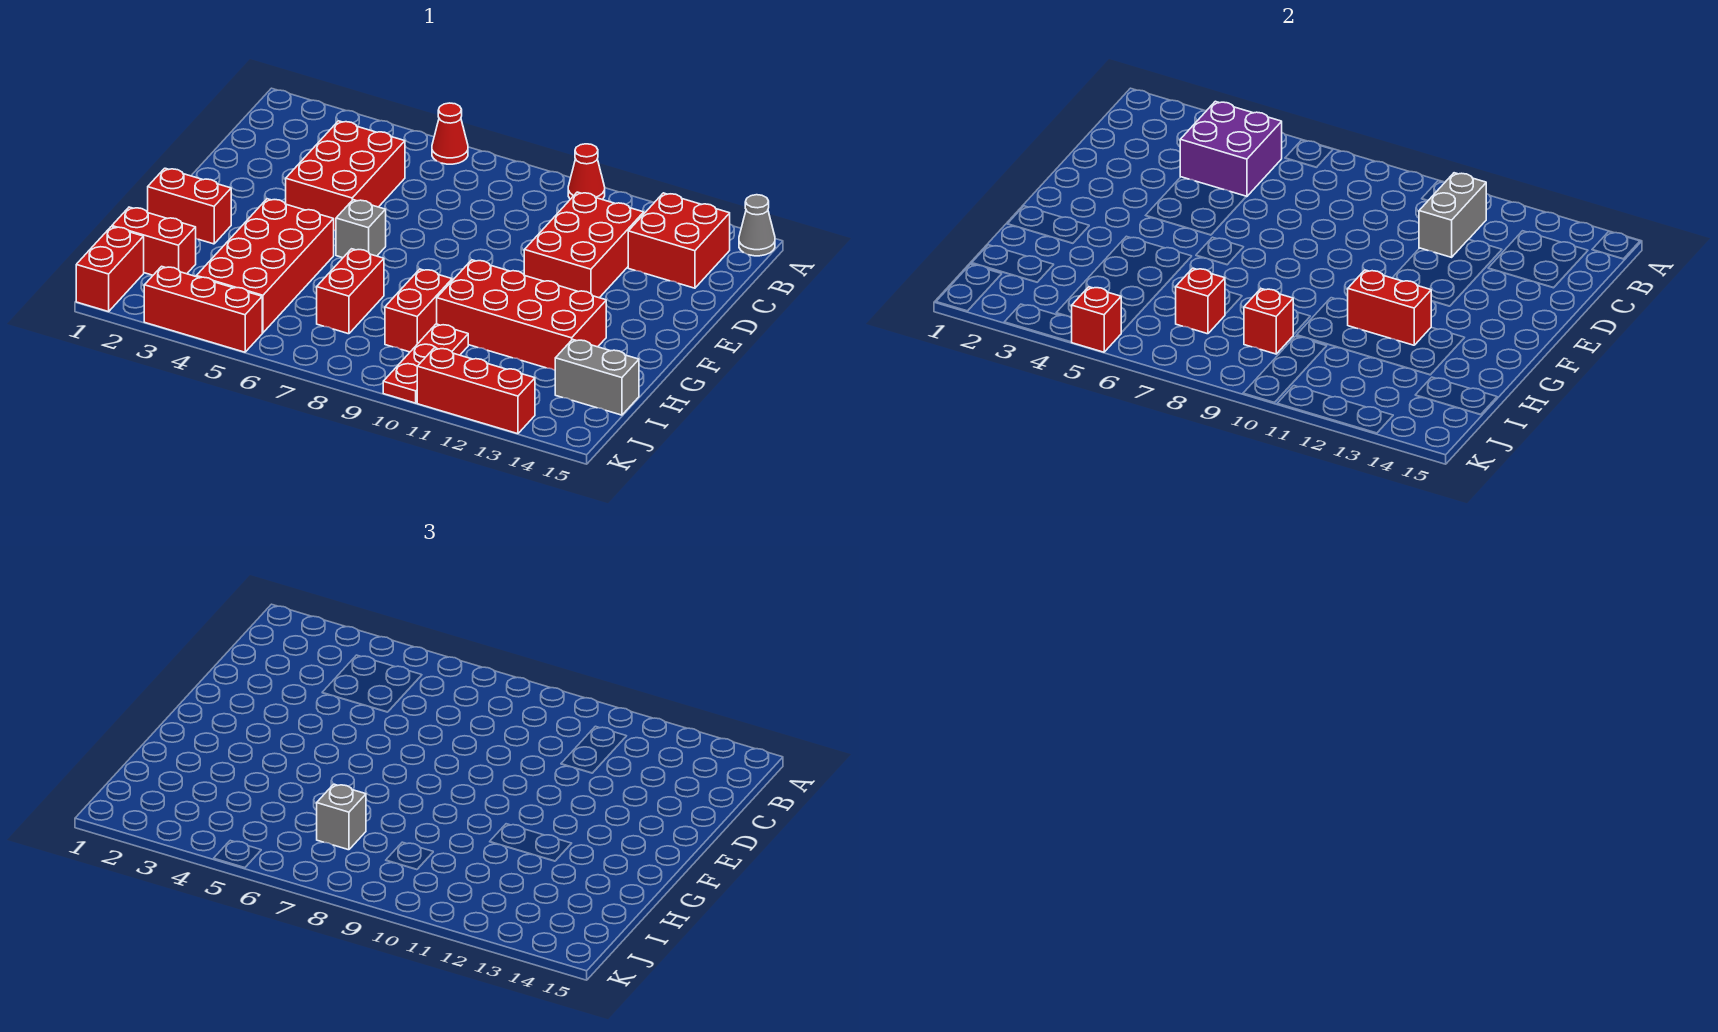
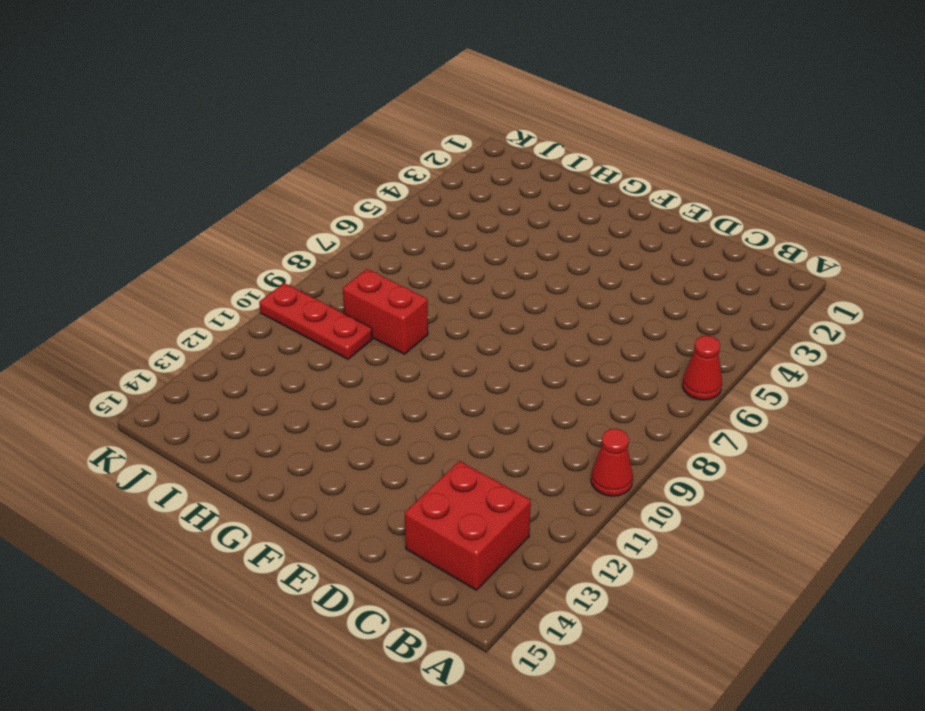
none -> grey 1x1 cone [739,195,775,256]
none -> red 2x3 brick [286,121,405,231]
none -> red 2x3 brick [524,192,644,298]

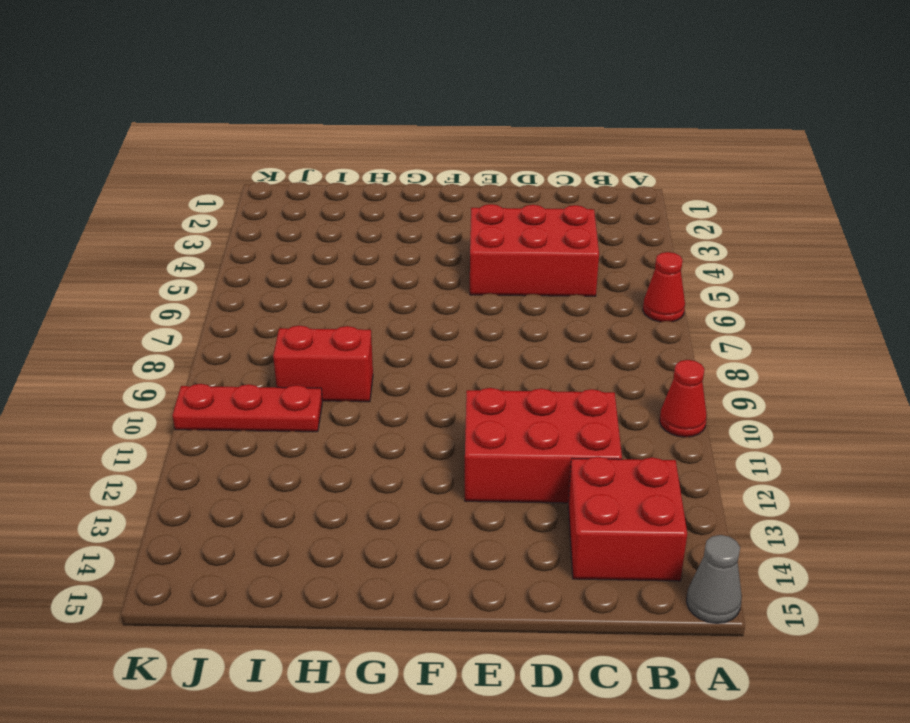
none -> grey 1x1 brick [336,200,386,258]
none -> red 1x2 brick [148,168,231,244]
none -> red 2x4 brick [196,199,334,333]

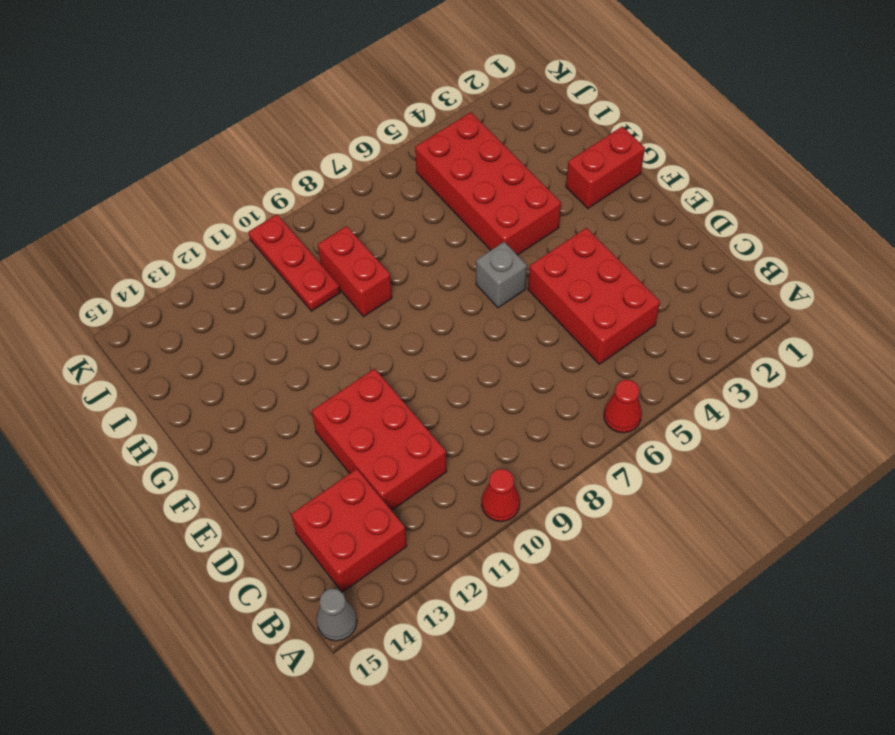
none -> red 2x4 brick [437,260,606,370]
none -> red 1x2 brick [317,249,384,334]
none -> red 1x2 brick [112,207,196,275]

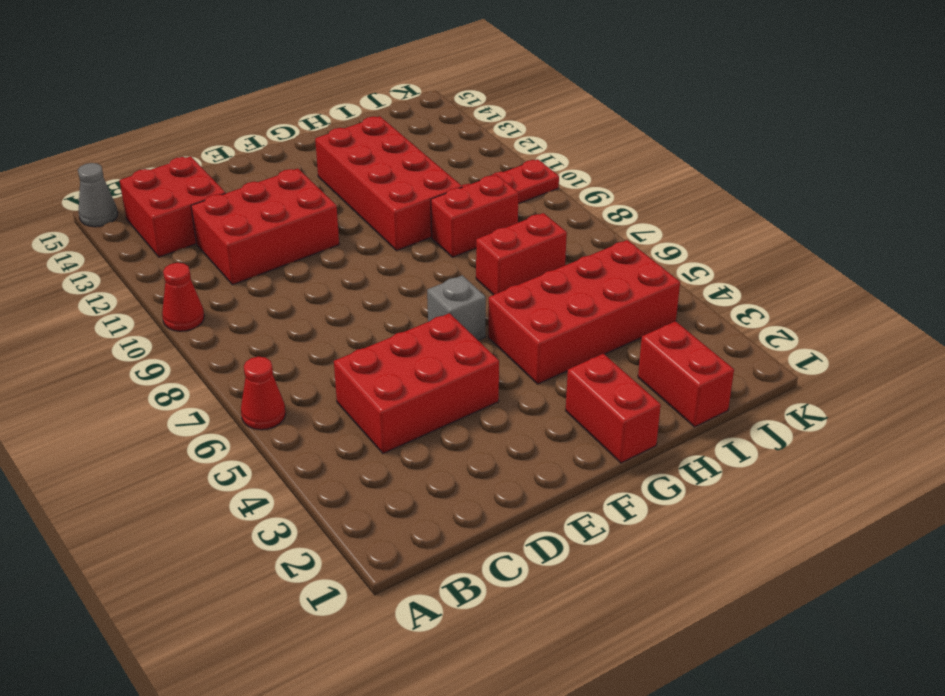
none -> grey 1x2 brick [555,339,639,415]
none -> red 1x2 brick [76,227,144,312]
none -> red 1x3 brick [144,266,262,352]

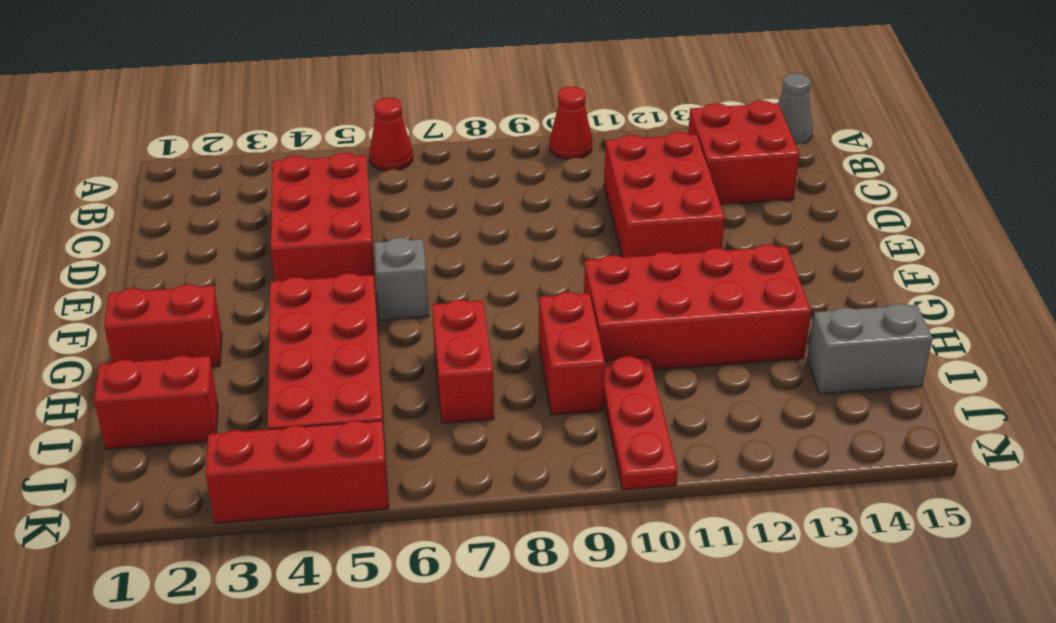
none -> red 1x2 brick [76,227,144,312]
none -> red 1x3 brick [417,348,535,434]
none -> purple 2x2 brick [1180,101,1282,197]

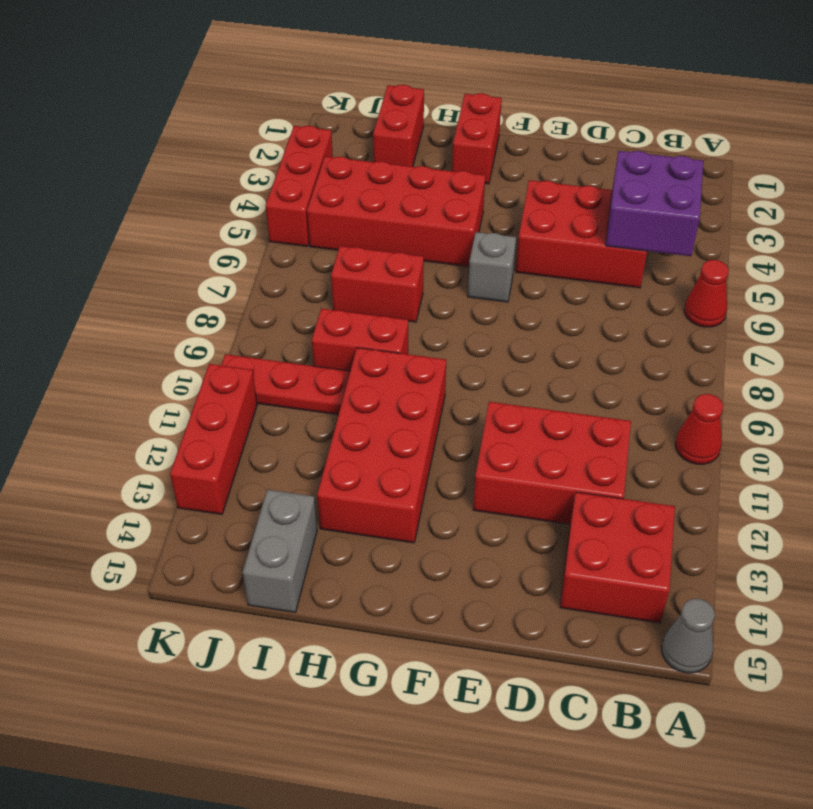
none -> red 1x2 brick [76,227,144,312]
none -> grey 1x2 brick [1419,173,1486,257]
none -> red 1x2 brick [1348,270,1431,345]

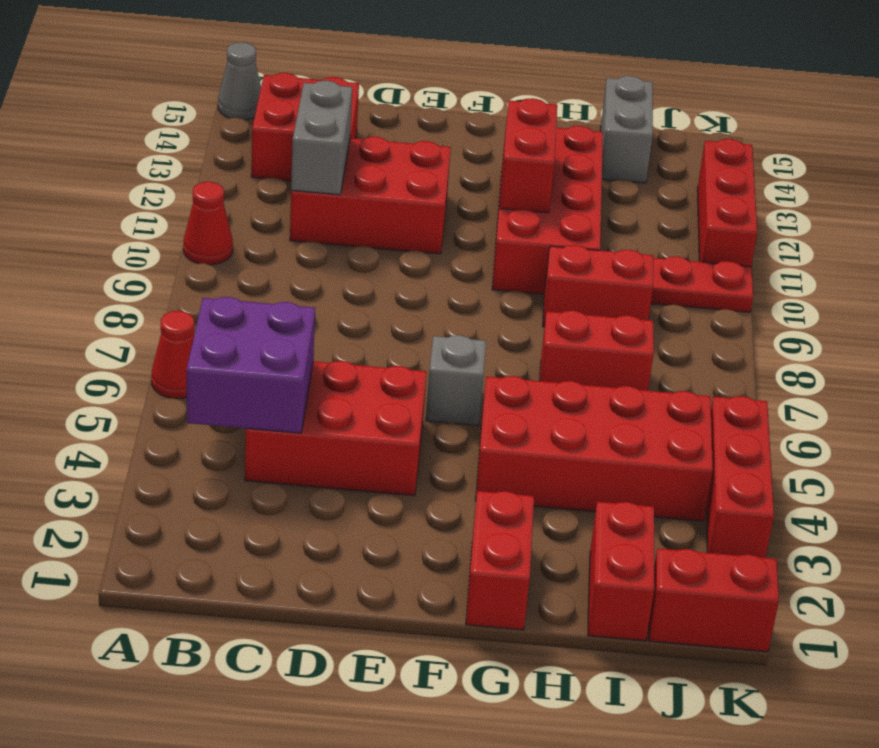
grey 1x2 brick [291,81,352,195] -> grey 1x2 brick turned to [1419,173,1486,257]
none -> red 1x1 brick [1176,268,1225,334]
none -> red 1x1 brick [1244,289,1293,354]
none -> red 1x1 brick [1071,287,1121,352]

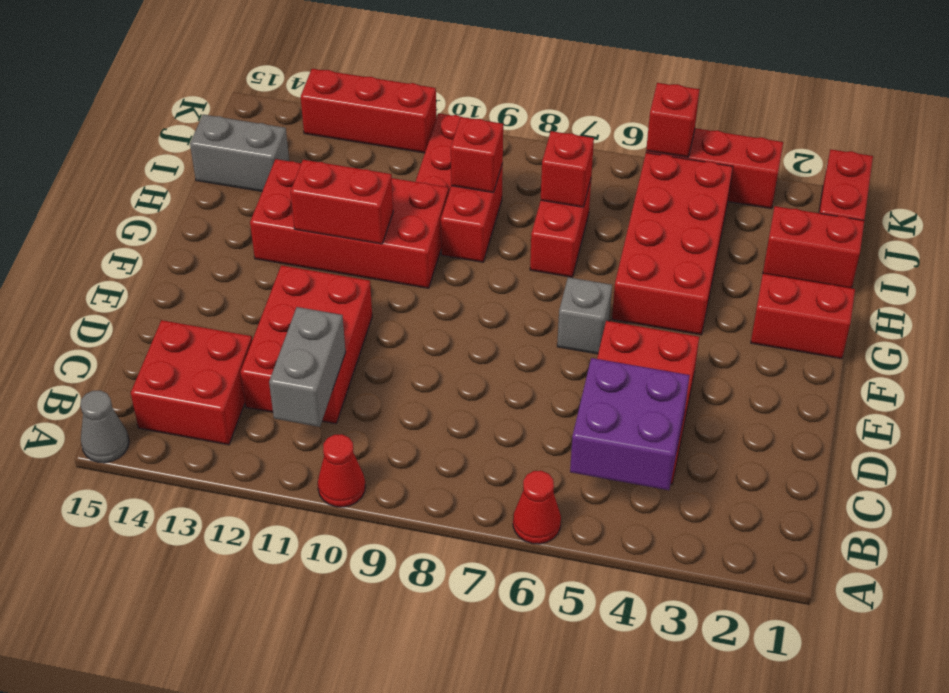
none -> grey 1x1 brick [317,784,366,850]

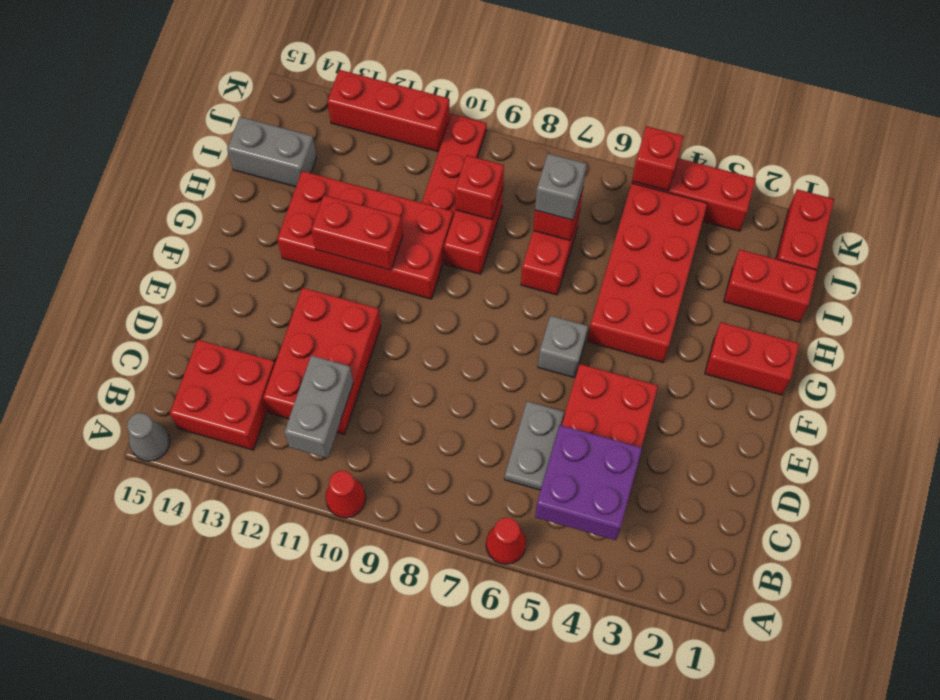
grey 1x2 plate [504,401,564,490] -> none

